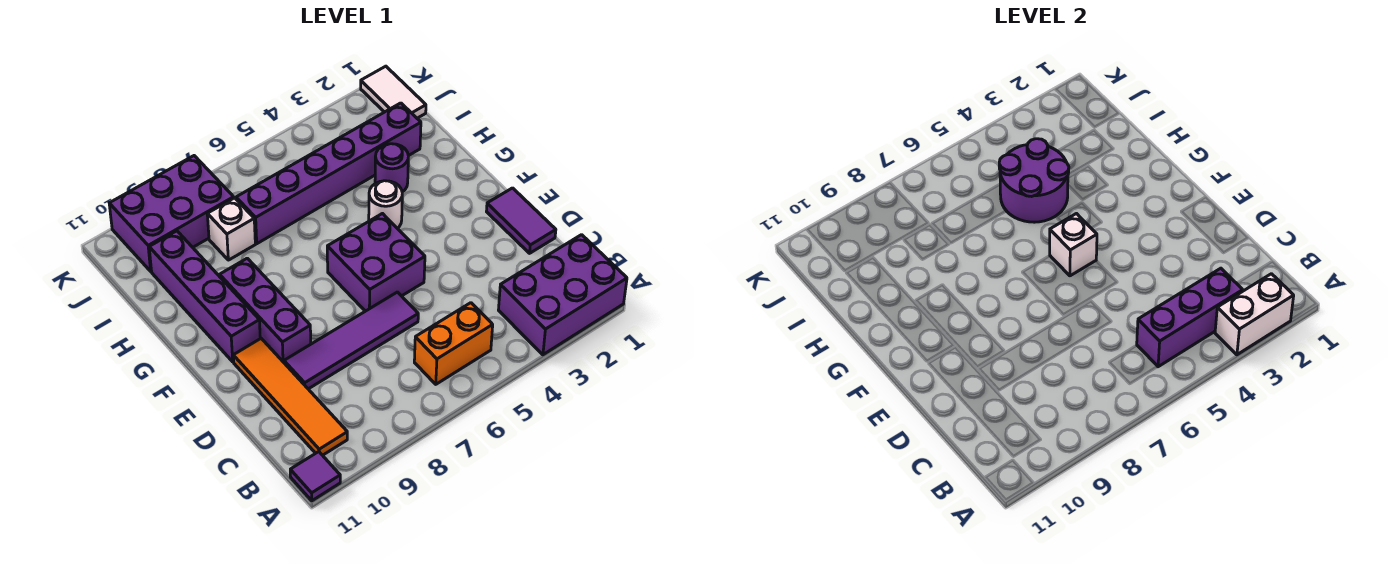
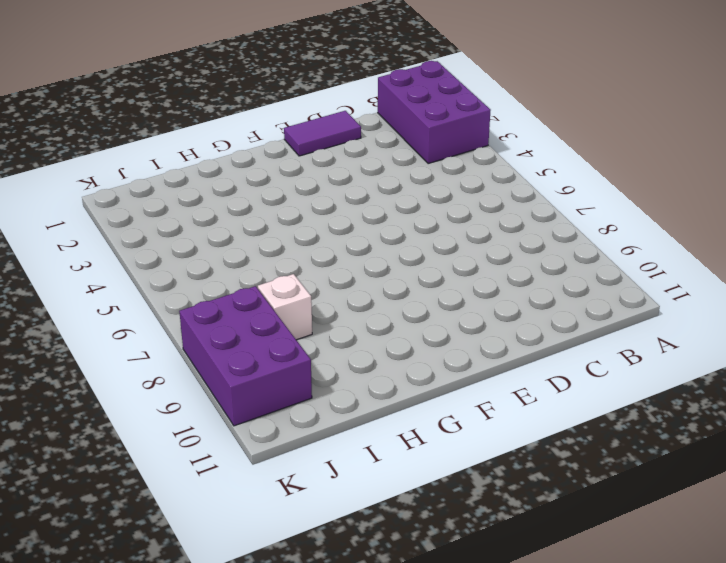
none -> purple 1x1 tile [290,452,340,501]
none -> orange 1x2 brick [414,303,493,384]
none -> orange 1x4 tile [233,338,347,455]

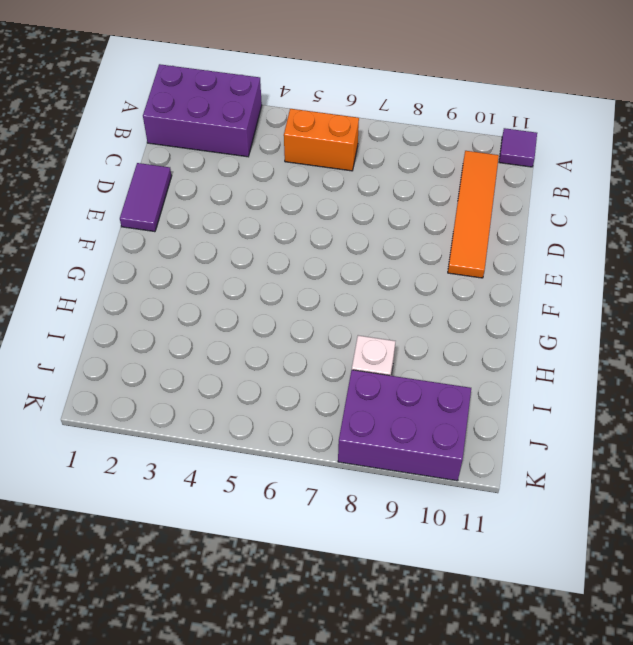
none -> purple 1x4 tile [284,292,418,389]
none -> purple 2x2 brick [327,214,425,311]
none -> purple 1x3 brick [220,258,311,362]

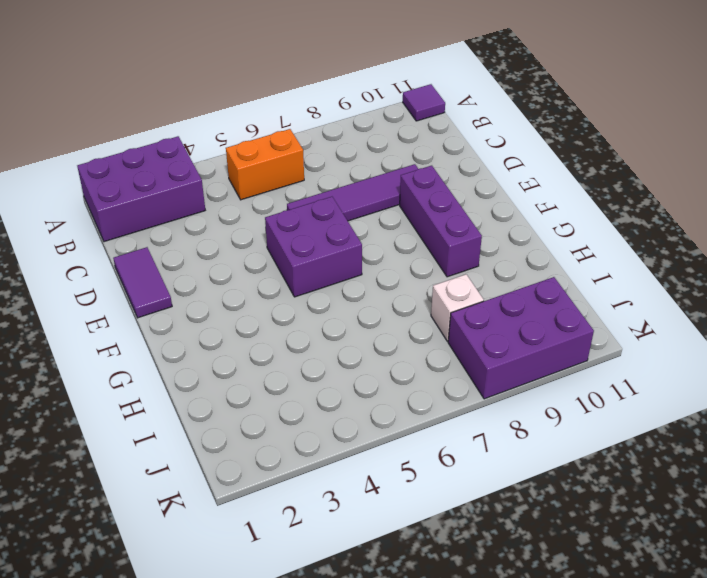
none -> orange 1x4 tile [233,338,347,455]
none -> purple 1x4 brick [149,231,260,362]
none -> white 1x1 round brick [369,181,402,228]

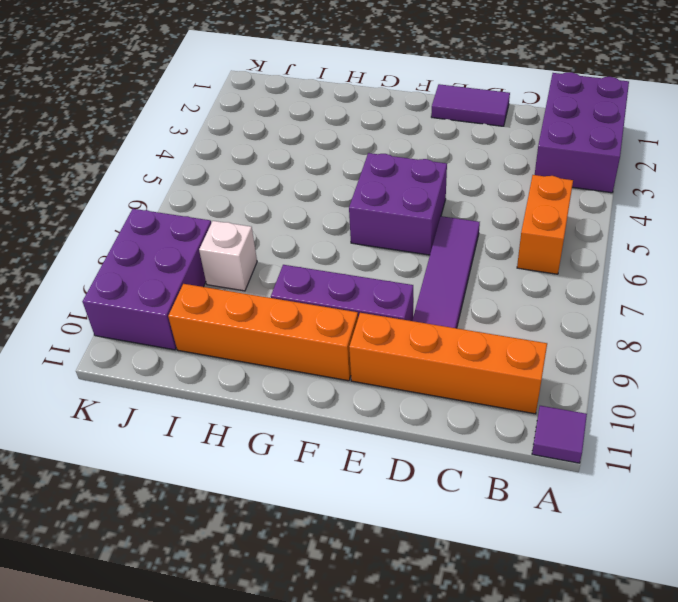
orange 1x4 brick [349,313,547,414] -> orange 1x4 tile [233,338,347,455]
orange 1x4 brick [168,284,358,381] -> purple 1x4 brick [149,231,260,362]
none -> white 1x1 round brick [369,181,402,228]
none -> purple 1x1 round brick [375,144,408,192]
none -> purple 1x6 brick [236,103,421,244]

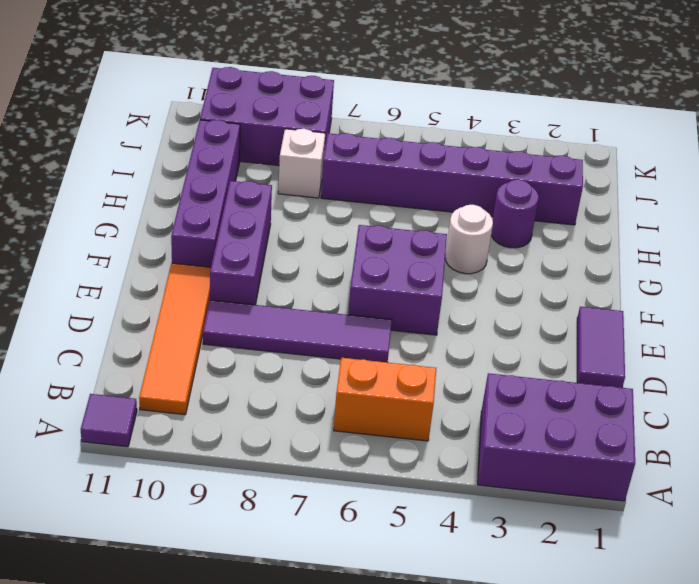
none -> white 1x2 tile [361,66,426,118]
none -> white 1x2 brick [1215,274,1294,355]
none -> purple 1x3 brick [1137,268,1243,367]

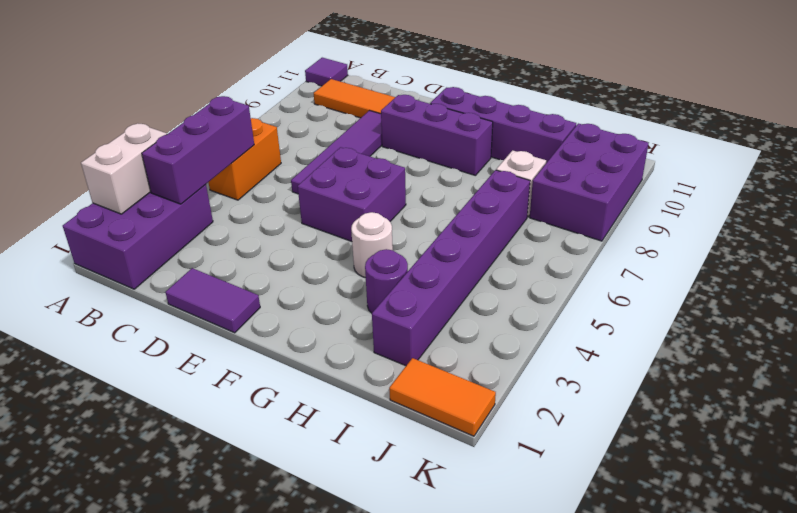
orange 1x2 tile [389,358,496,436] -> white 1x2 tile [361,66,426,118]
none -> white 1x1 brick [1050,214,1097,276]
none -> purple 2x2 round brick [999,139,1069,222]

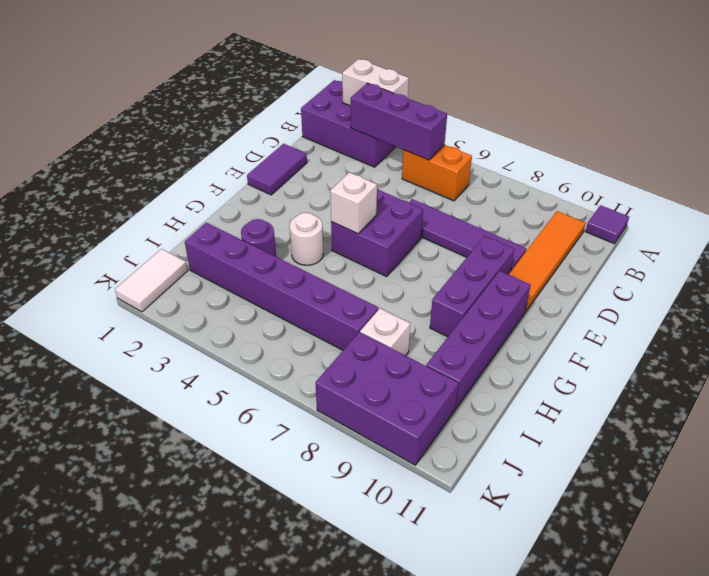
none -> purple 2x2 round brick [999,139,1069,222]

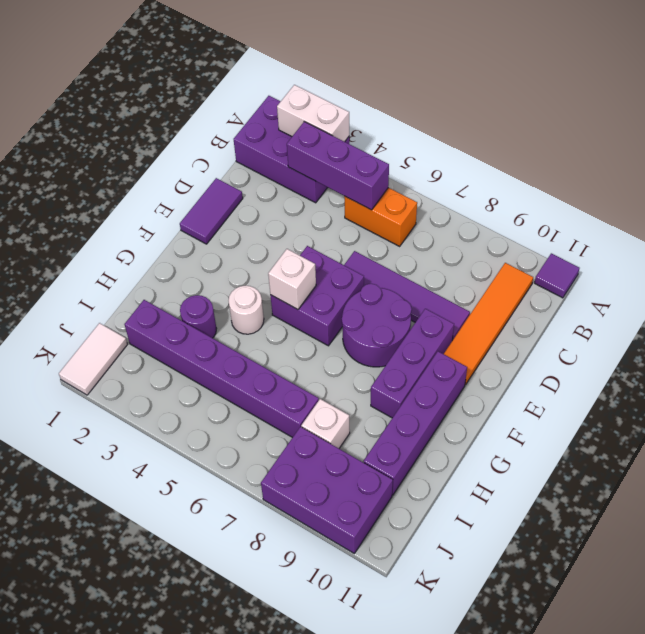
purple 2x2 round brick [342,284,412,367] -> purple 2x2 round brick moved to [999,139,1069,222]

